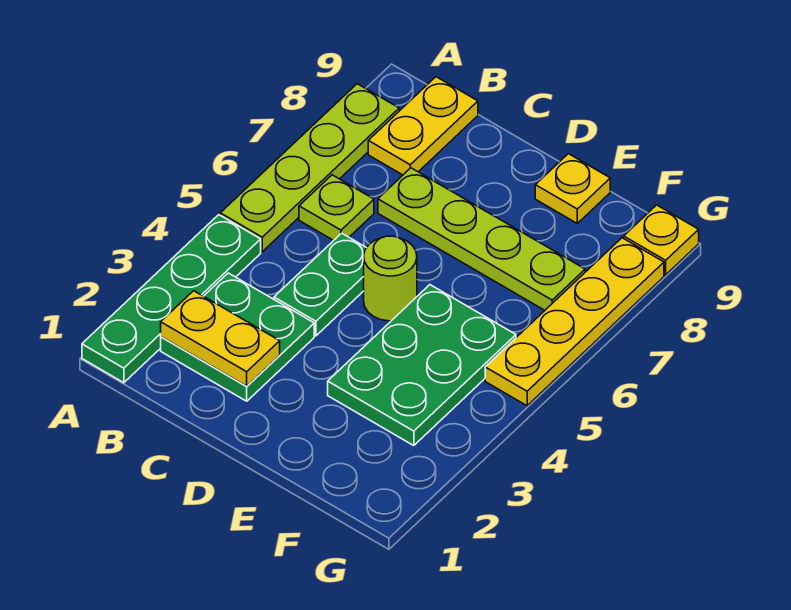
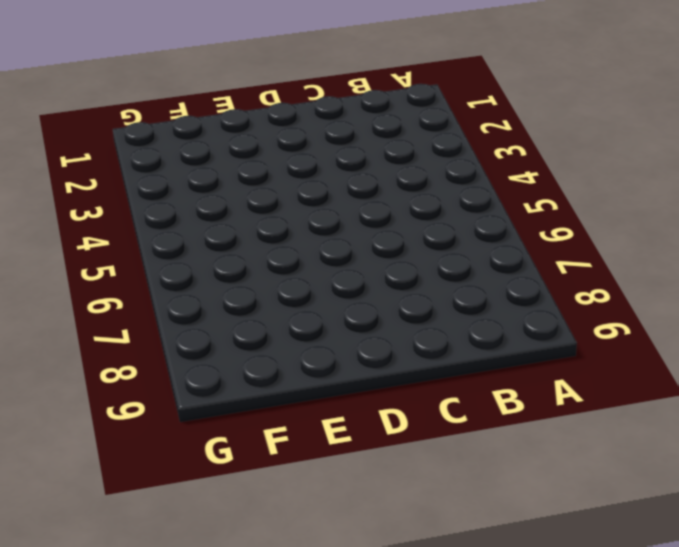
none -> green 1x4 plate [82,215,261,383]
none -> lime 1x4 plate [220,84,399,252]
none -> green 2x2 plate [161,273,314,401]

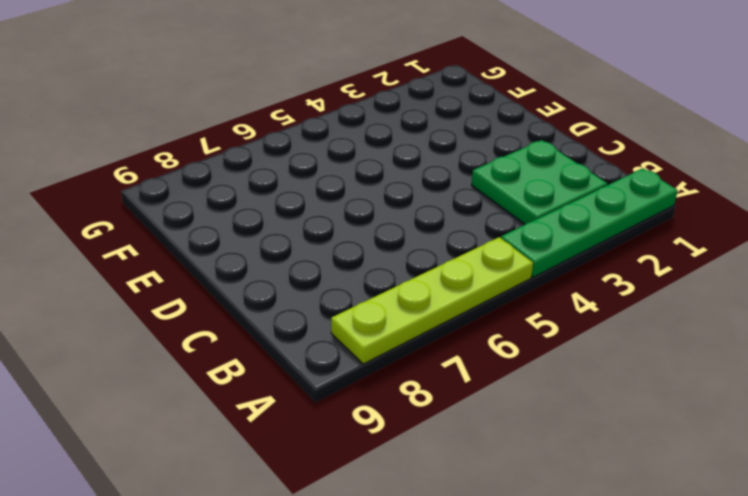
none -> lime 1x1 plate [299,175,374,240]
none -> yellow 1x2 plate [368,77,478,175]
none -> green 1x2 plate [274,233,366,336]

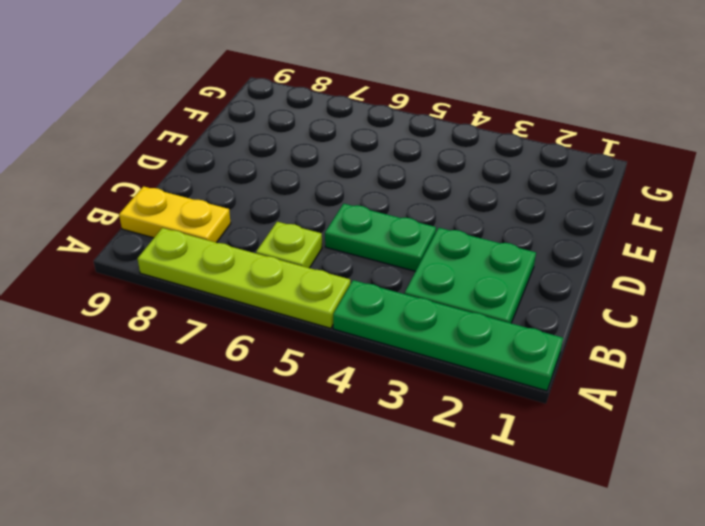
none -> lime 1x4 plate [378,168,585,310]
none -> lime 1x1 round brick [364,236,417,321]
none -> green 2x3 plate [328,285,516,446]

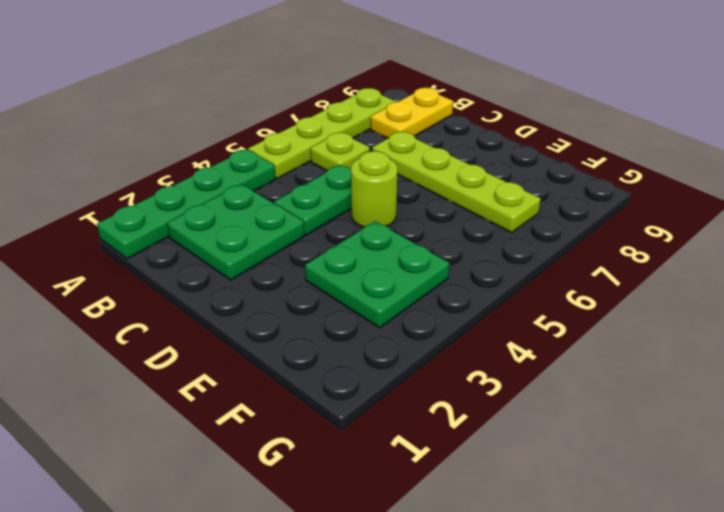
green 2x2 plate [305,221,449,328] -> green 2x3 plate [328,285,516,446]
none -> yellow 1x1 plate [535,154,610,223]
none -> yellow 1x4 plate [485,238,664,406]
none -> yellow 1x1 plate [624,205,699,275]

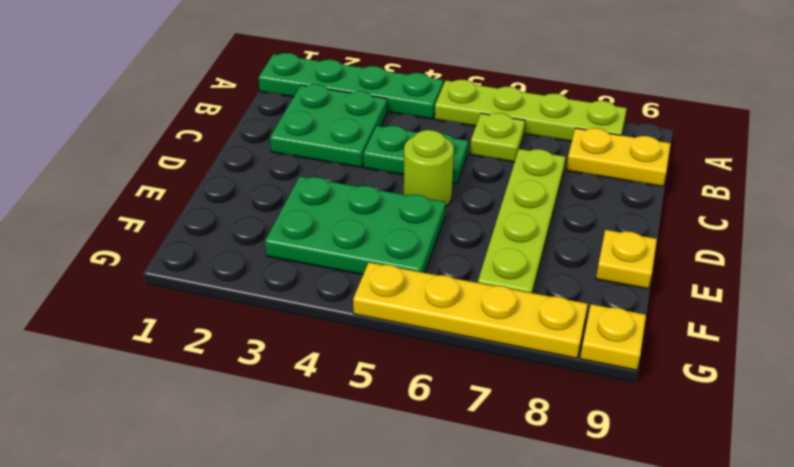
none -> yellow 1x2 plate [161,291,280,386]

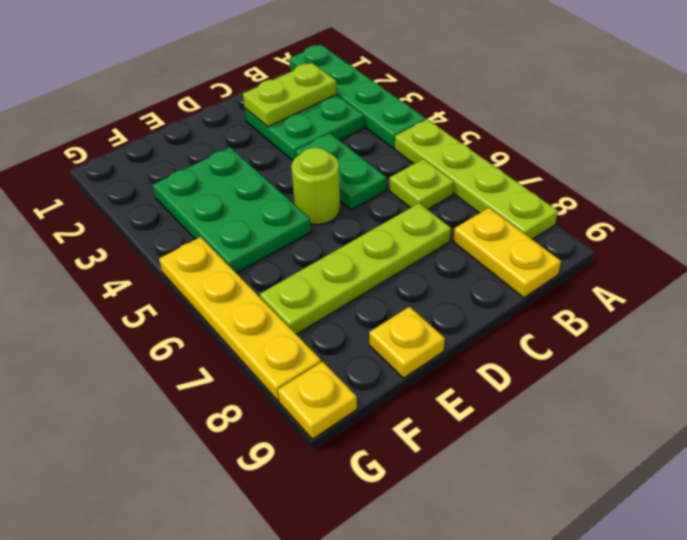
lime 1x2 plate [243,63,337,127] -> yellow 1x2 plate [161,291,280,386]

